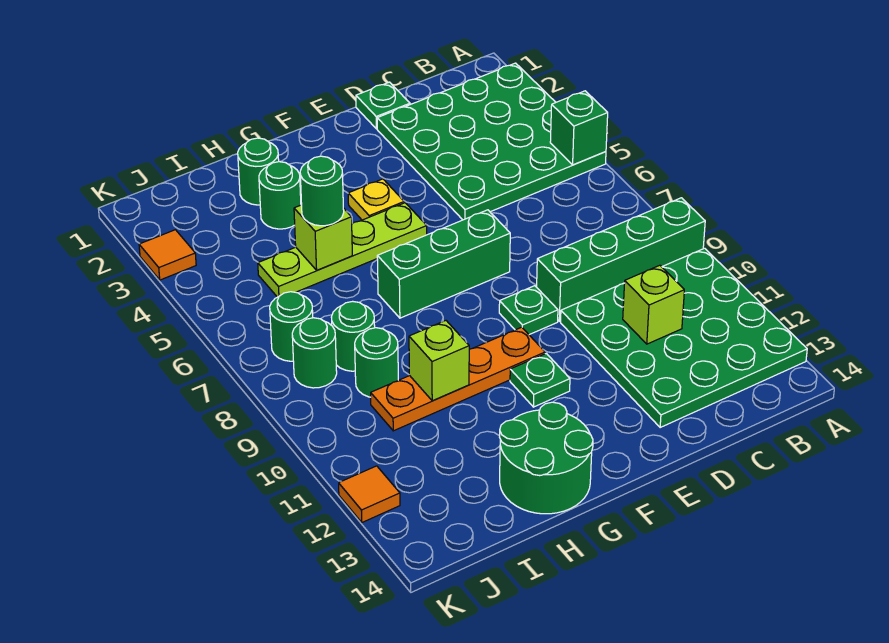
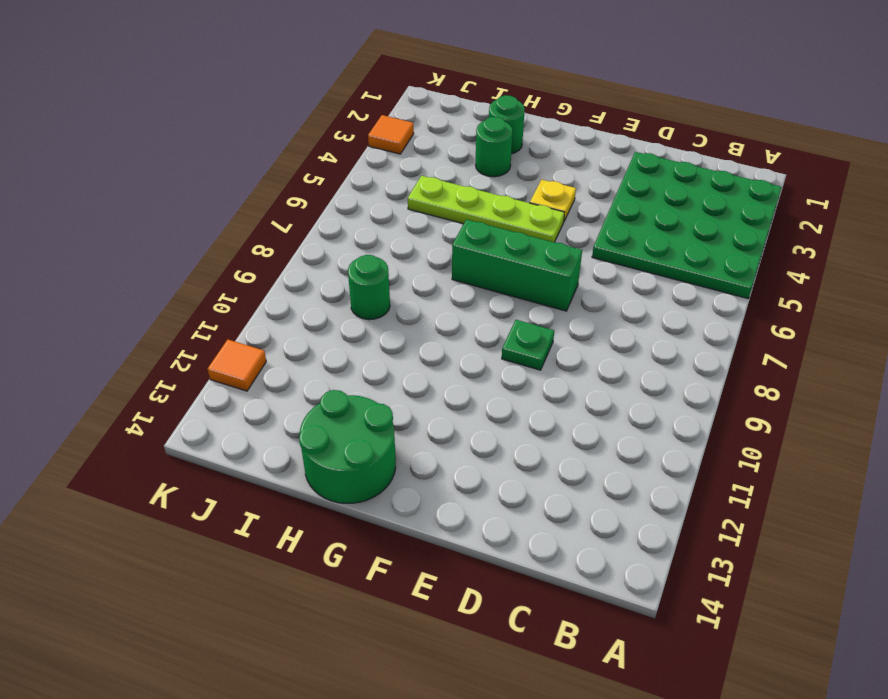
none -> green 1x4 brick [537,198,705,321]
none -> green 4x4 plate [561,248,807,428]
none -> green 1x1 plate [356,82,410,129]

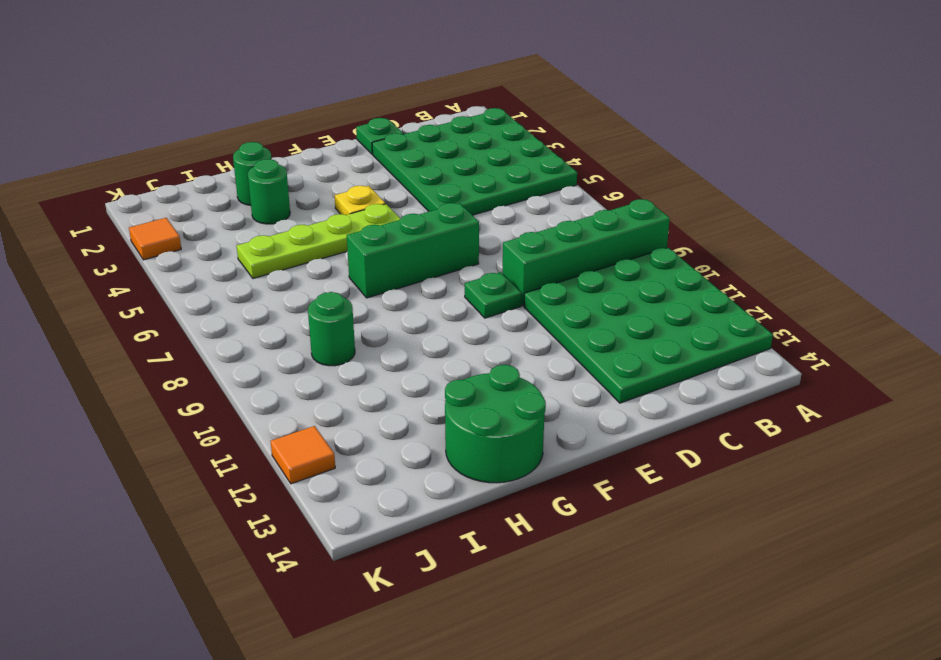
none -> orange 1x4 plate [371,327,545,431]
none -> green 1x1 plate [510,353,570,407]
none -> green 1x1 round brick [332,301,375,371]

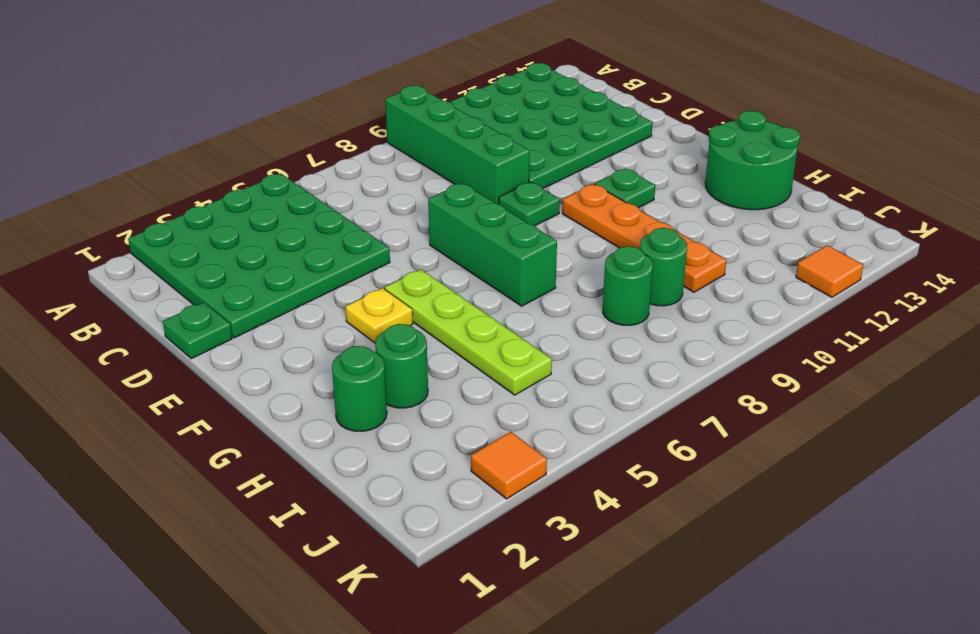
none -> green 1x1 round brick [270,292,313,361]
none -> green 1x1 round brick [292,318,337,388]
none -> green 1x1 brick [550,91,608,165]

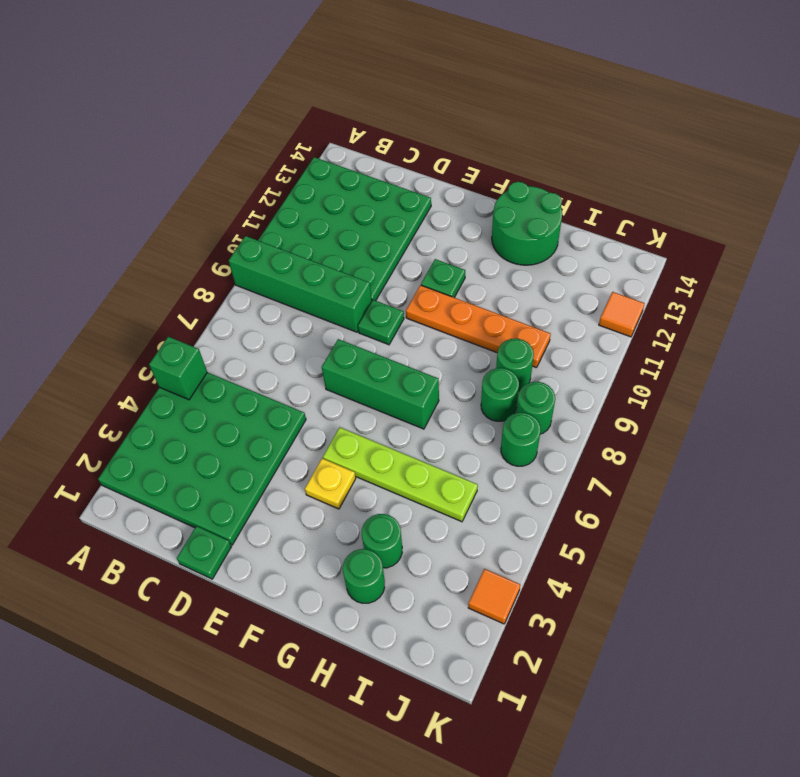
none -> lime 1x1 brick [623,265,684,344]
none -> lime 1x1 brick [294,205,352,270]
none -> lime 1x1 brick [409,321,469,401]

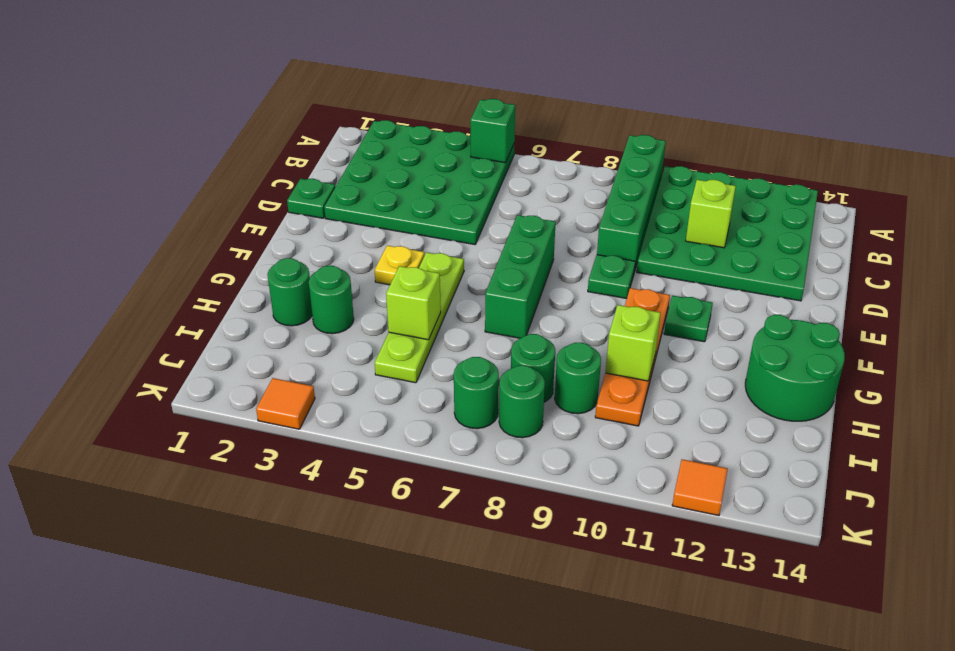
none -> green 1x1 round brick [300,156,344,226]

